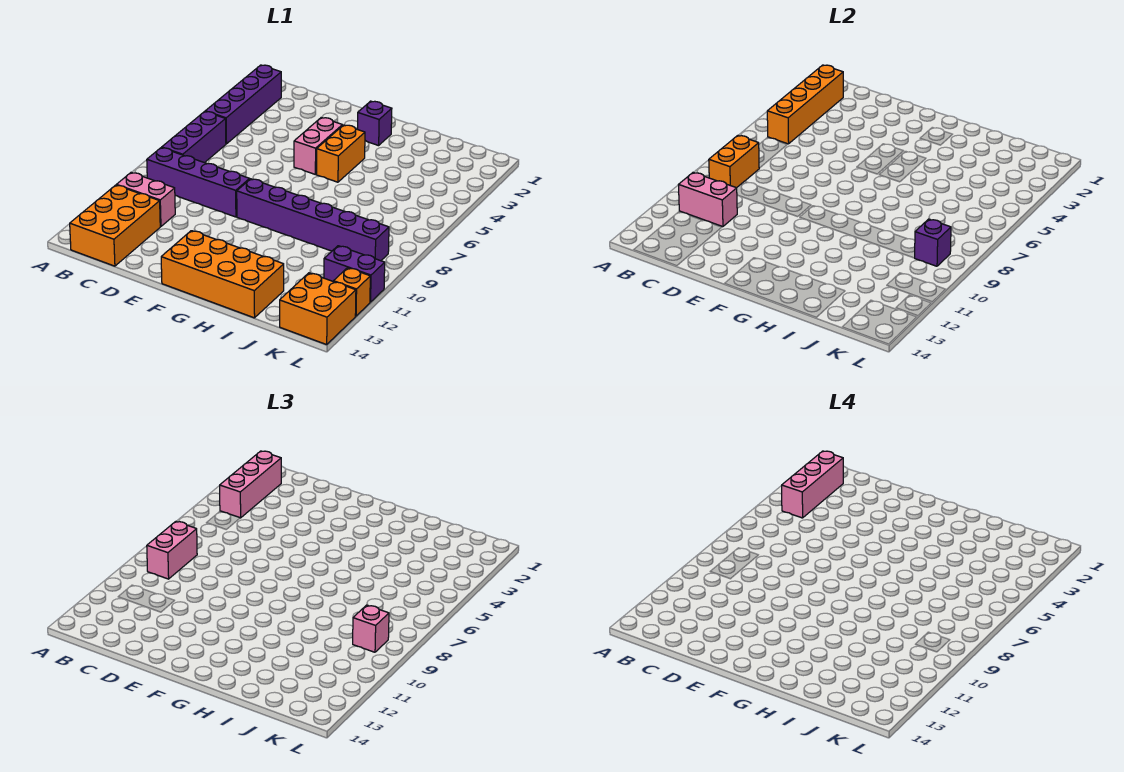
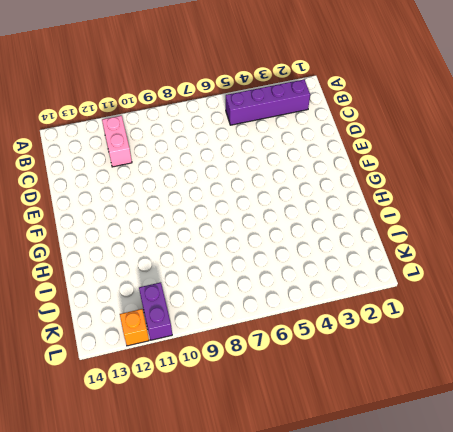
none -> purple 1x3 brick [162,111,226,163]
none -> purple 1x4 brick [147,148,250,217]
none -> orange 2x3 brick [70,185,160,266]

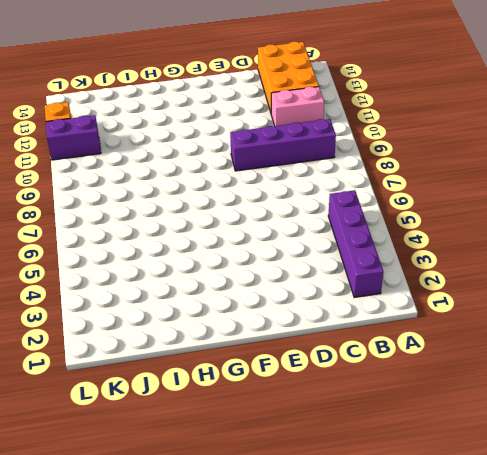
none -> purple 1x3 brick [162,111,226,163]
none -> pink 1x2 brick [294,118,342,174]
none -> purple 1x6 brick [237,179,389,261]

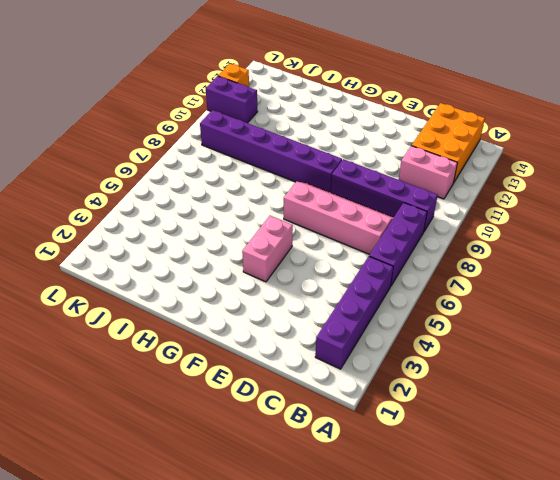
pink 2x4 slope [284,182,394,254] -> none
none -> orange 2x4 brick [161,231,284,318]
none -> purple 1x1 brick [357,101,392,146]
none -> orange 1x2 brick [316,125,365,182]

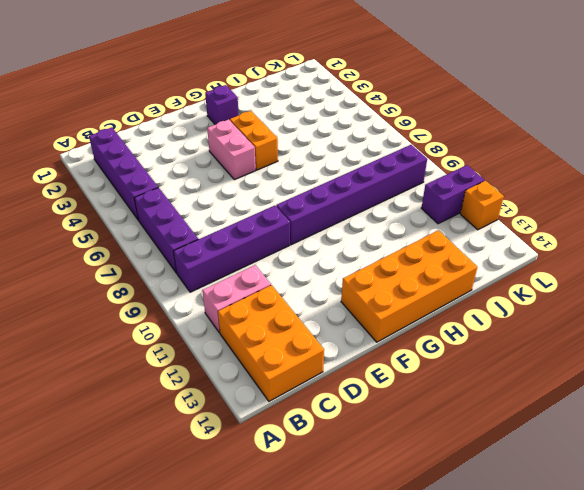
none -> orange 2x2 brick [280,273,356,345]
none -> orange 1x4 brick [767,65,843,144]
none -> orange 1x2 brick [709,136,759,188]

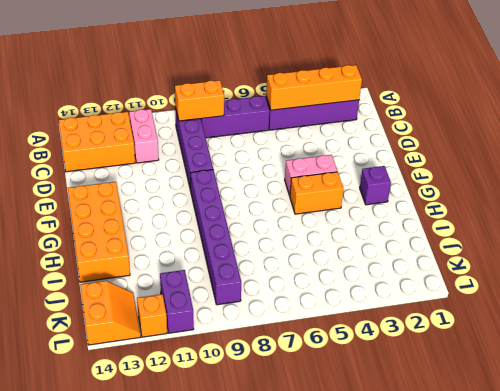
orange 2x2 slope [80,281,141,345] -> orange 2x2 brick [280,273,356,345]
none -> pink 1x2 brick [679,172,737,227]
none -> purple 1x1 brick [915,219,951,266]
none -> pink 1x3 brick [220,451,281,518]

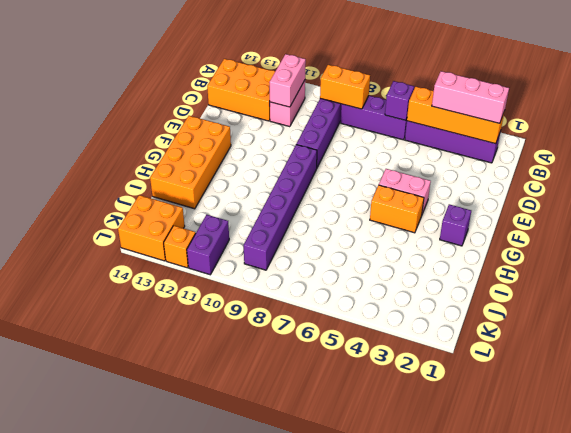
purple 1x1 brick [385,81,414,120] -> purple 1x1 brick moved to [915,219,951,266]
none -> pink 1x2 brick [147,522,197,579]
none -> pink 1x1 brick [353,605,389,652]
none -> pink 1x3 brick [782,451,843,518]

